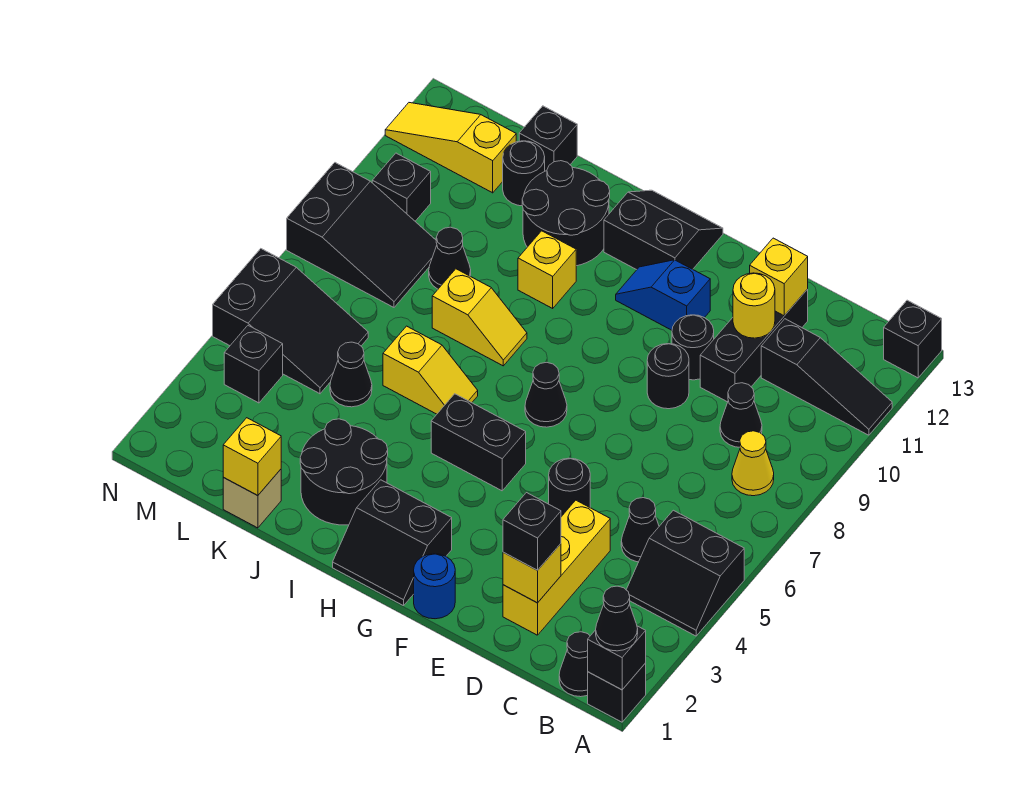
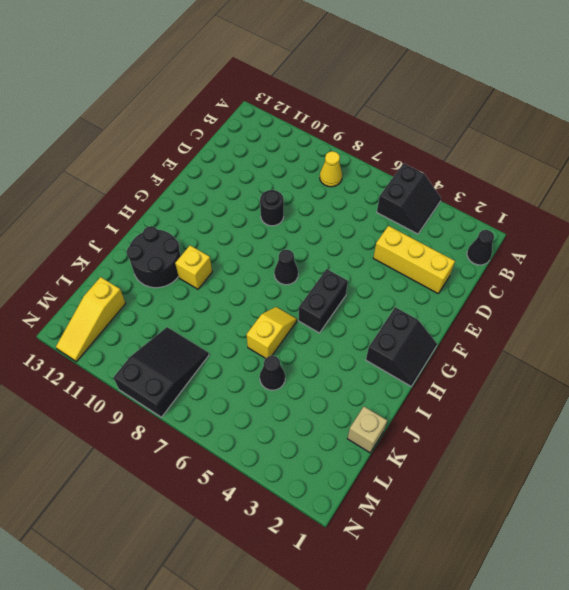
none -> black 1x1 brick [588,663,646,722]
none -> black 1x3 slope [761,319,892,435]
none -> black 1x1 brick [884,300,942,378]
none -> black 1x1 cone [621,498,659,562]

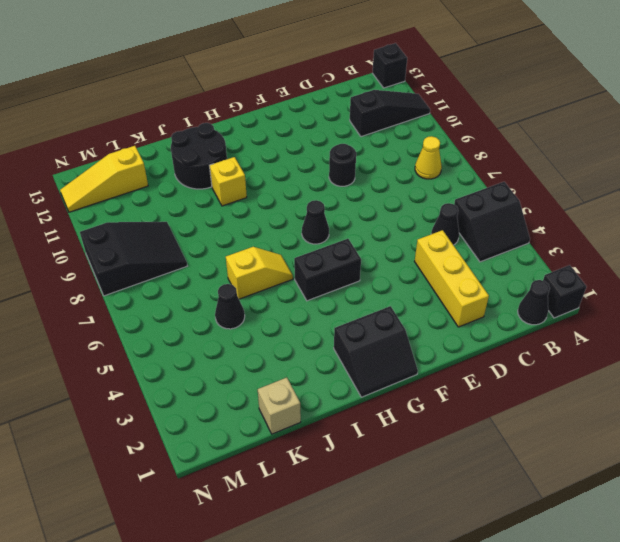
none -> black 1x1 cone [720,383,762,447]
none -> black 1x3 brick [700,289,808,402]
none -> black 1x1 round brick [549,458,590,517]
none -> black 1x1 round brick [672,315,714,380]

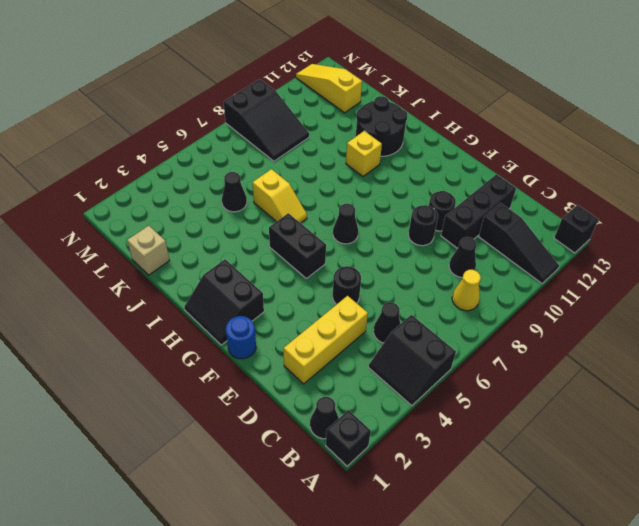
none -> blue 1x2 slope [616,260,710,330]
none -> black 2x2 slope [604,190,723,270]
none -> black 2x2 round brick [300,419,388,525]
none -> yellow 1x2 slope [432,269,527,366]

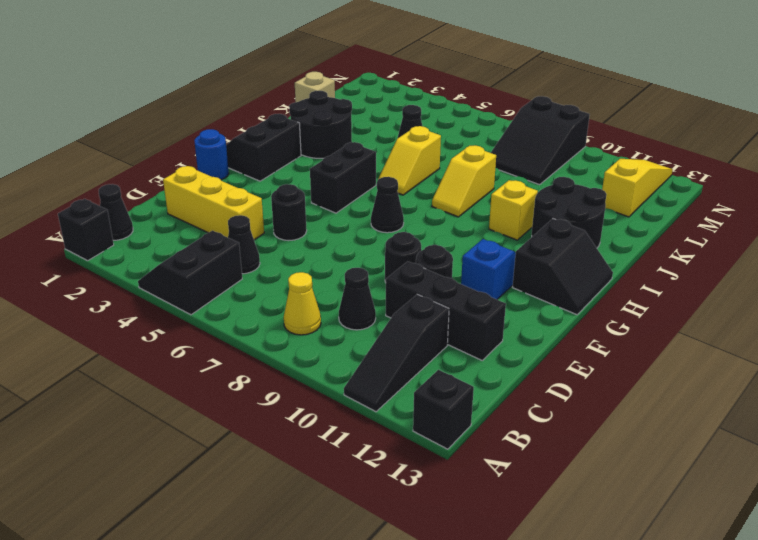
none -> black 1x1 cone [429,227,471,289]
none -> black 1x1 round brick [503,141,545,206]
none -> black 1x1 brick [519,106,577,171]
none -> black 2x3 slope [213,249,368,394]

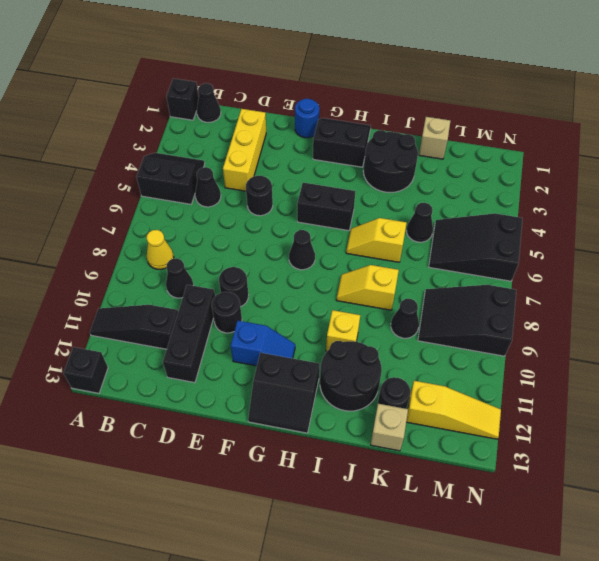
tan 1x1 brick [371,404,408,451] -> black 1x1 brick [519,106,577,171]
none -> black 1x1 brick [224,325,283,403]
none -> black 1x1 brick [372,153,431,221]
none -> black 1x1 brick [588,626,646,690]
none -> yellow 1x1 brick [503,544,561,603]

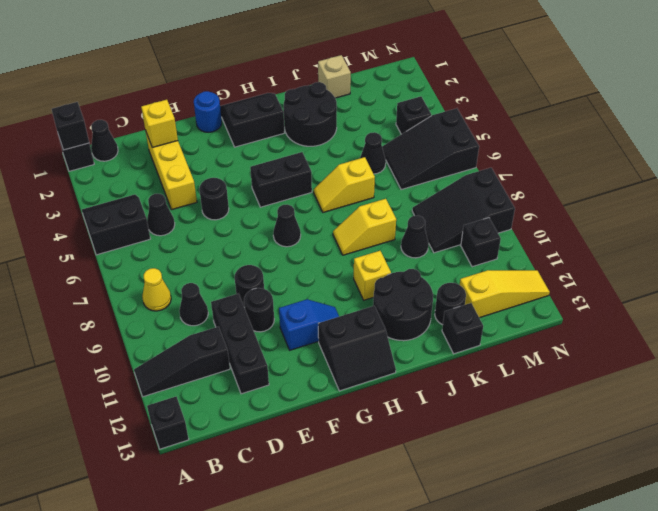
none -> yellow 1x1 round brick [733,273,775,338]
none -> yellow 1x1 brick [750,238,808,316]
none -> yellow 1x1 brick [223,418,281,496]
none -> black 1x1 cone [596,586,638,651]

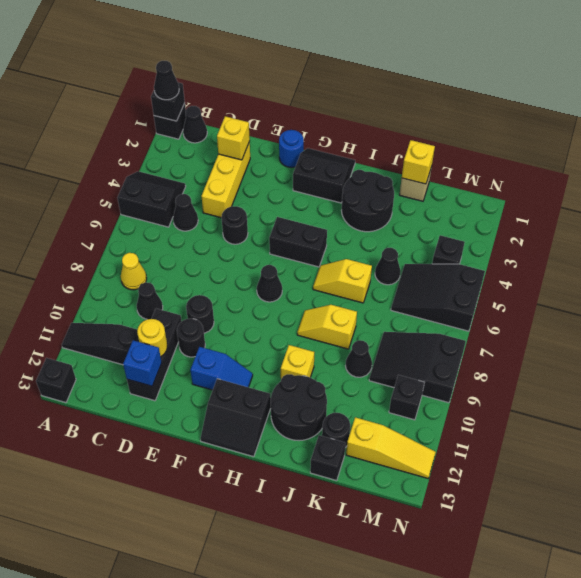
blue 1x1 brick [123,340,162,386] -> yellow 1x1 brick [750,238,808,316]
none -> black 1x1 brick [503,493,561,570]

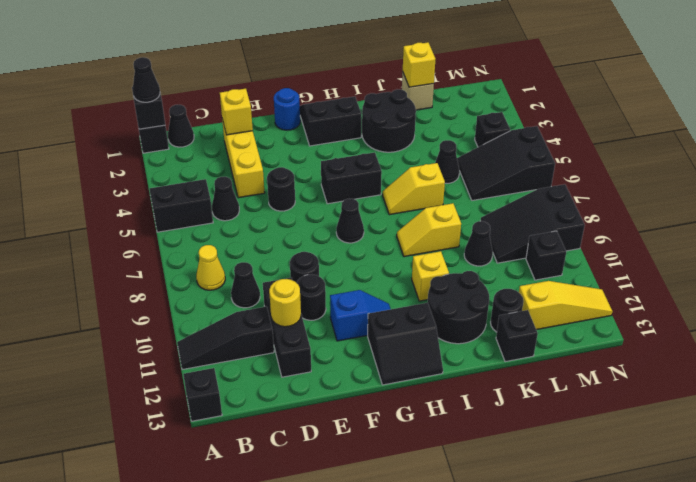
none -> yellow 1x1 brick [750,238,808,316]
none -> black 1x1 brick [503,493,561,570]

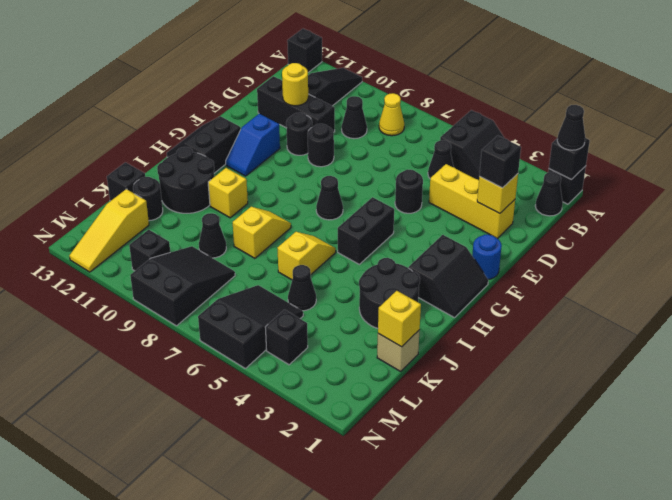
none -> yellow 1x1 brick [750,238,808,316]

